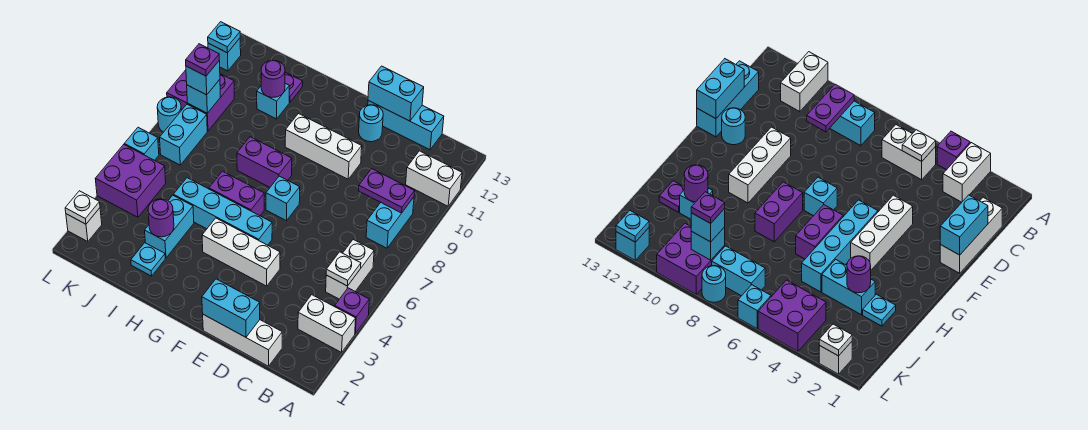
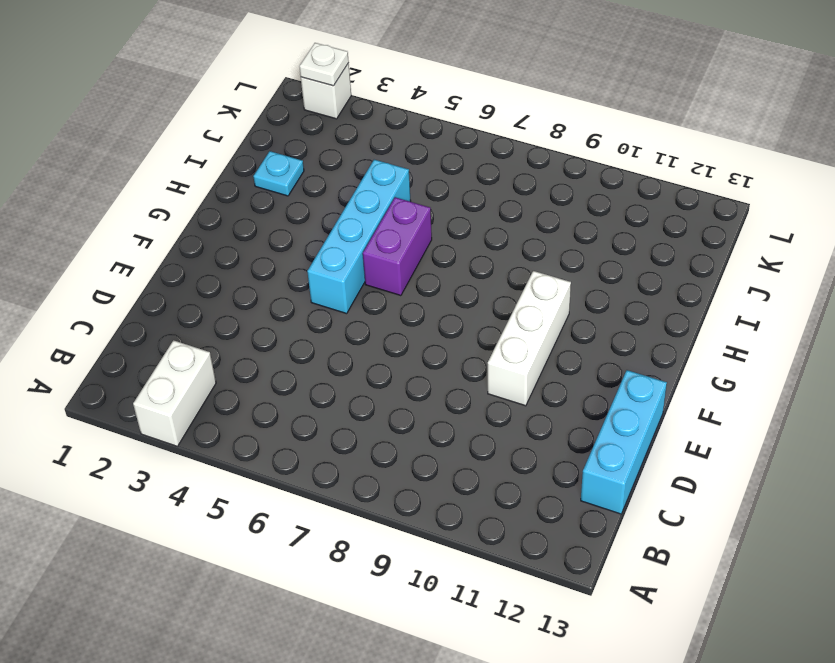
none -> purple 1x1 brick [335,288,369,333]
none -> white 1x2 brick [406,151,462,206]
none -> white 1x2 brick [326,240,374,299]
none -> cyan 1x2 brick [366,197,414,248]

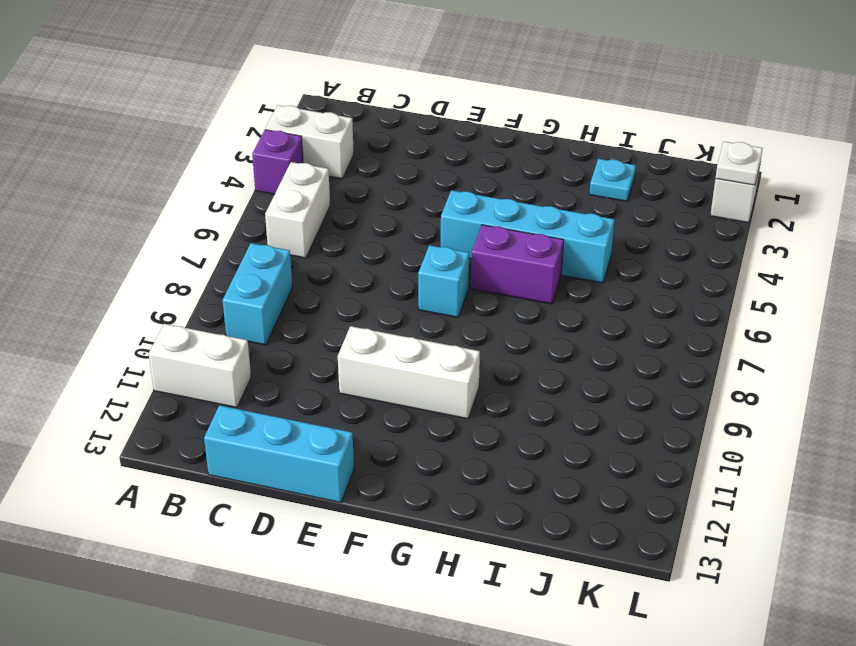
none -> white 1x3 brick [203,315,282,366]
none -> white 1x3 brick [202,218,280,286]
none -> cyan 1x1 round brick [359,105,383,142]
none -> purple 1x2 brick [237,137,292,187]

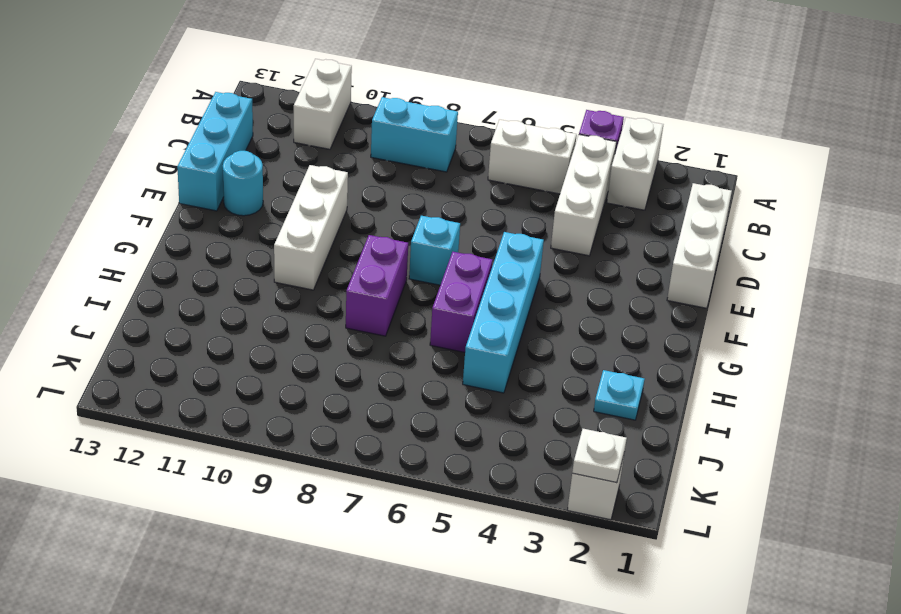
white 1x3 brick [551,135,617,256] -> white 1x3 brick moved to [202,218,280,286]
none -> cyan 1x2 brick [145,195,194,258]
none -> cyan 1x1 brick [257,83,290,119]
none -> purple 1x1 plate [285,72,303,102]
none -> purple 2x2 brick [95,145,166,217]

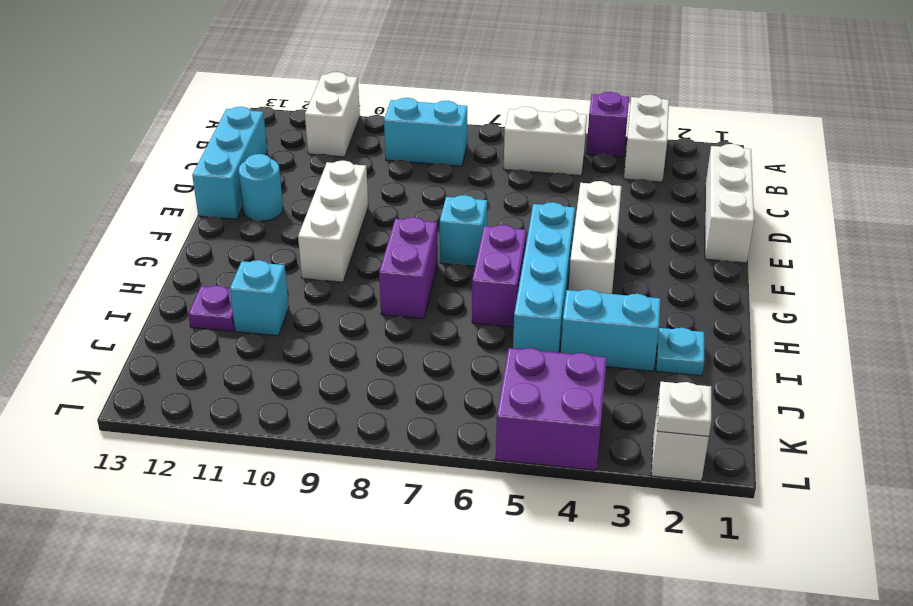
none -> cyan 1x2 brick [160,104,207,165]
none -> purple 2x2 brick [167,70,234,131]
none -> cyan 1x1 brick [124,127,159,160]
none -> cyan 1x1 round brick [157,97,181,132]

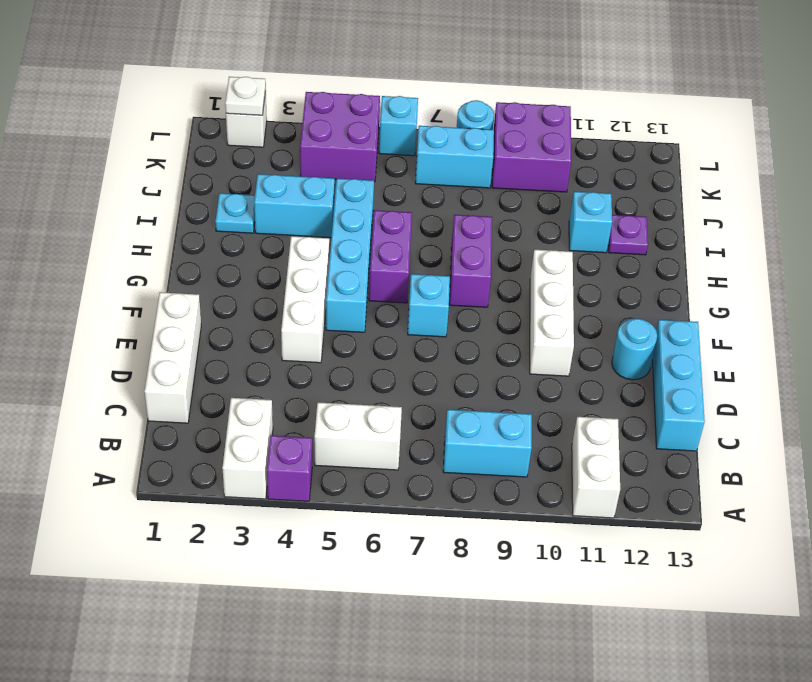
none -> cyan 1x1 brick [208,38,241,71]
none -> white 1x1 plate [326,252,361,286]
none -> purple 1x2 plate [359,169,415,213]
none -> cyan 1x2 brick [202,279,260,337]

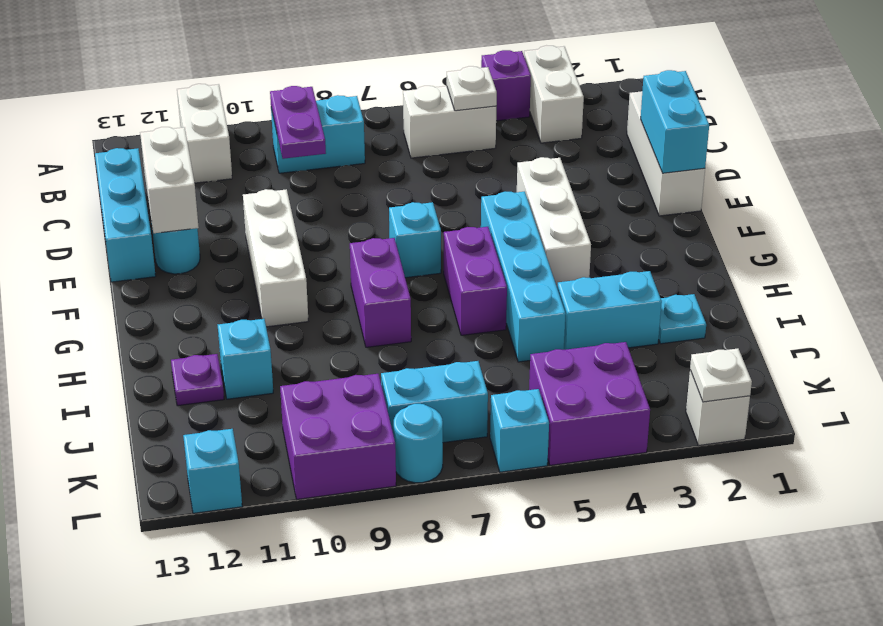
white 1x2 brick [140,127,199,233] -> none
none -> cyan 1x2 brick [368,66,424,121]
none -> purple 1x1 round brick [148,199,174,237]
none -> purple 1x1 round brick [261,60,285,97]
none -> cyan 1x1 brick [187,80,220,113]

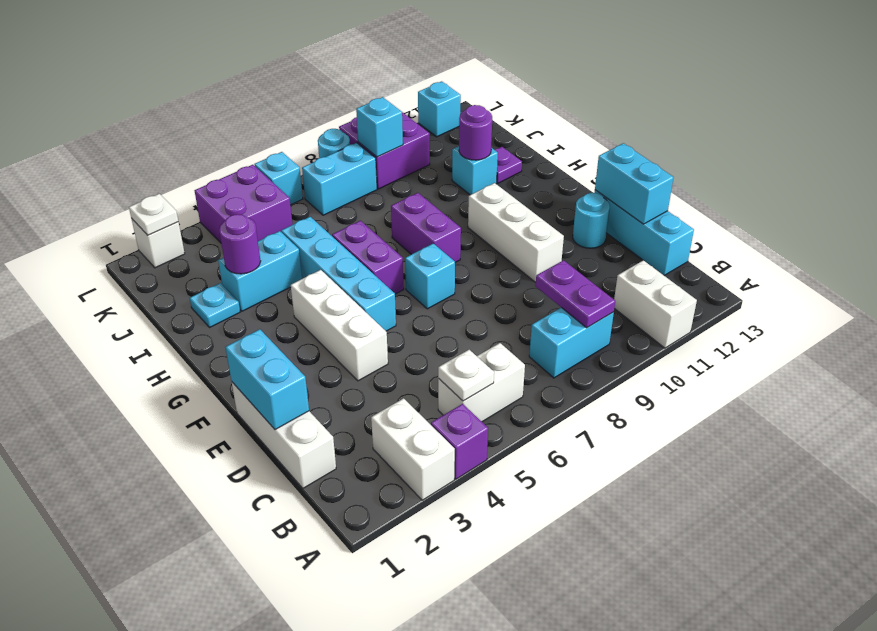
none -> cyan 1x1 plate [208,22,240,53]
none -> cyan 1x1 brick [186,61,220,95]
none -> purple 1x1 plate [186,44,219,76]

